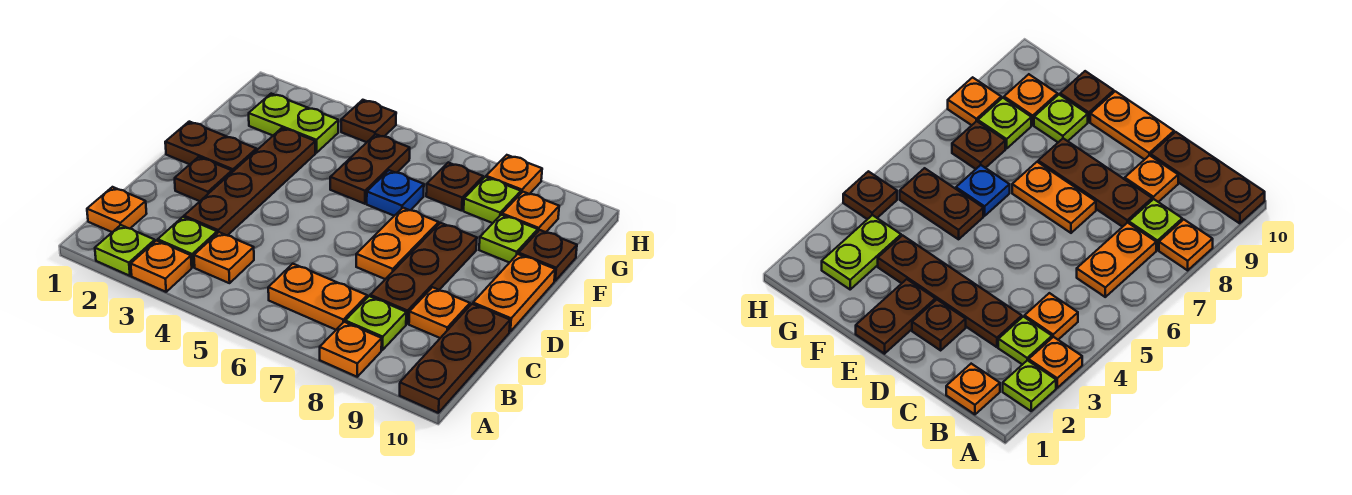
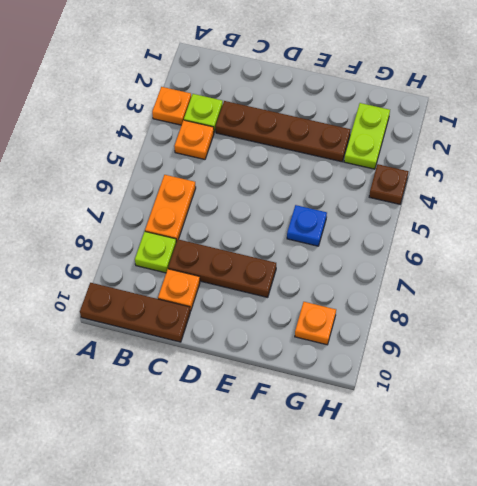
none -> lime 1x1 plate [95,225,155,276]
none -> orange 1x1 plate [320,322,382,377]
none -> orange 1x1 plate [87,187,147,232]

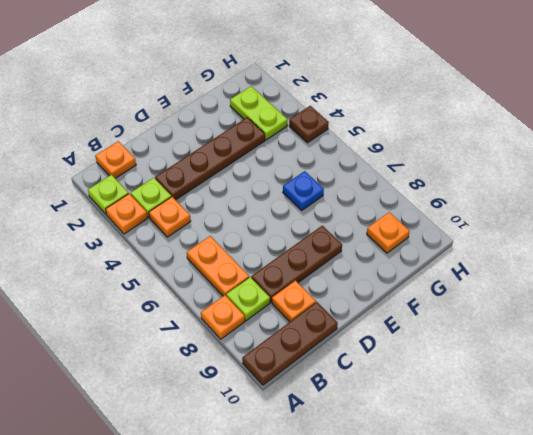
none -> brown 1x1 plate [175,157,232,201]
none -> orange 1x2 plate [356,208,439,279]
none -> orange 1x2 plate [473,254,555,332]

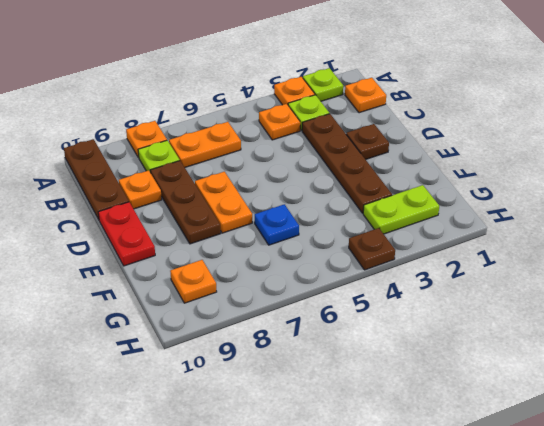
red 1x2 plate [98,202,155,266] -> orange 1x2 plate [473,254,555,332]
none -> brown 1x2 plate [165,122,256,172]
none -> brown 1x2 plate [330,134,410,204]
none -> lime 1x1 plate [479,215,538,263]

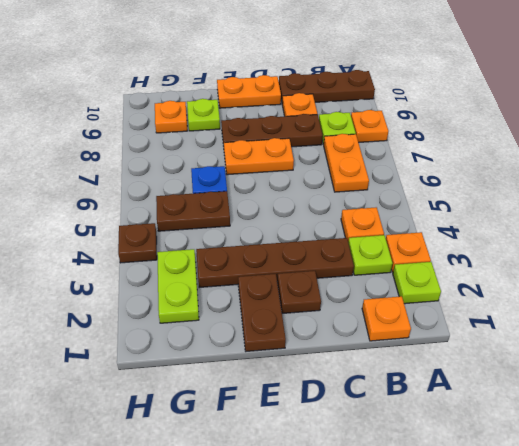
none -> brown 1x1 plate [519,230,577,281]
none -> brown 1x1 plate [426,163,483,211]
none -> lime 1x1 plate [464,177,521,223]

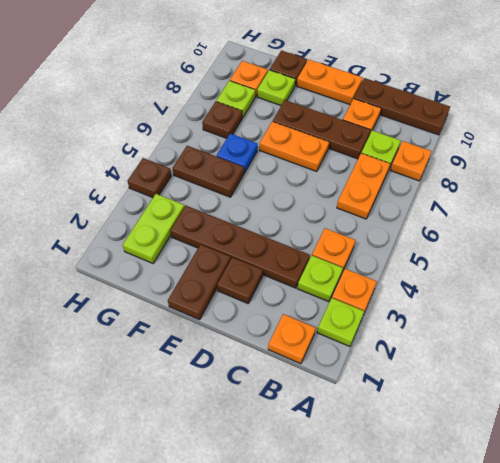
none -> orange 1x1 plate [486,155,542,194]

